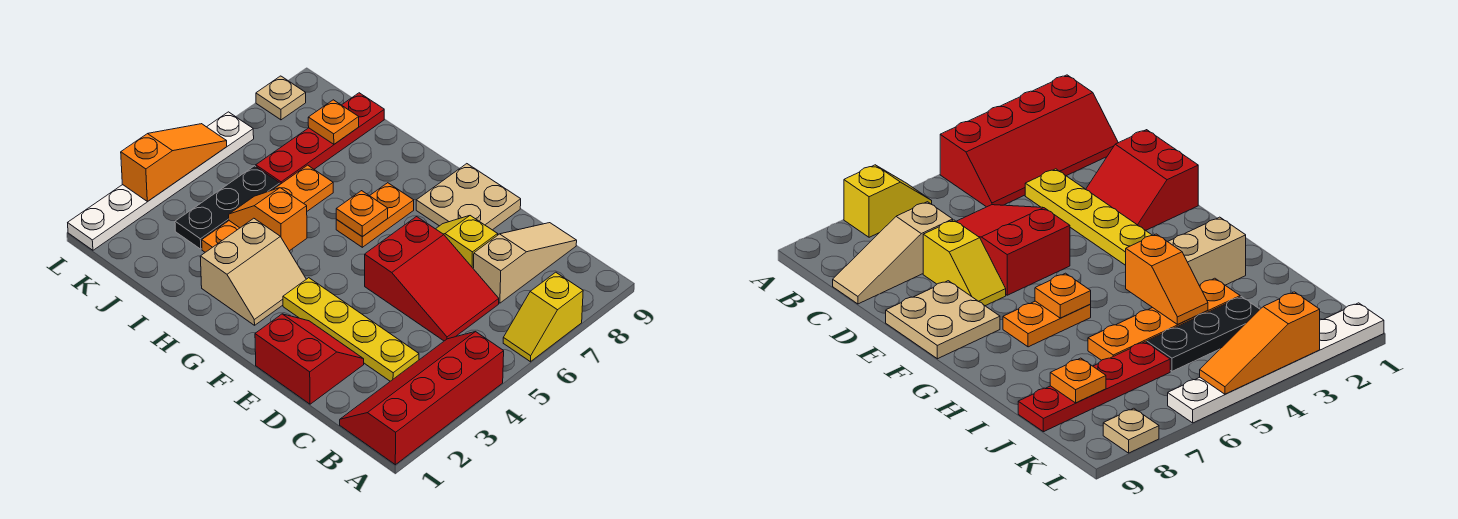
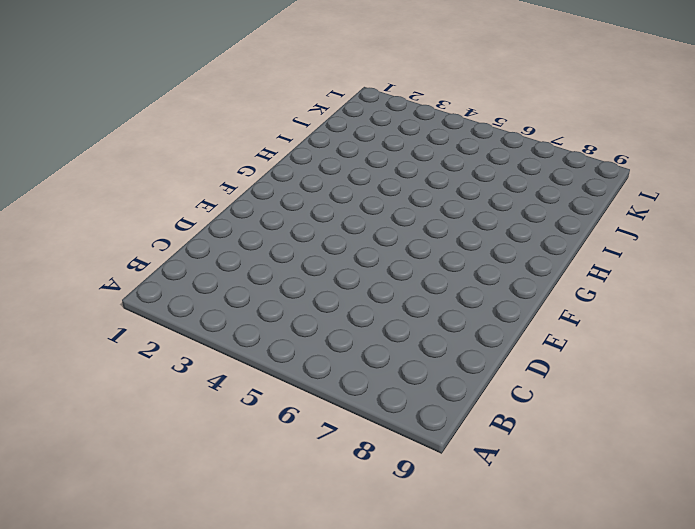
none -> red 2x4 slope [340,332,504,465]
none -> yellow 1x2 slope [503,272,583,362]
none -> yellow 1x4 plate [283,278,419,381]

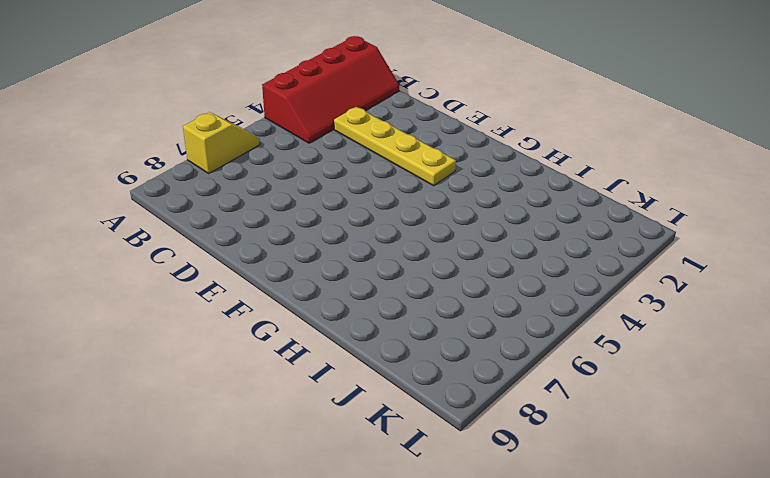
none -> red 2x3 slope [365,217,499,341]
none -> tan 1x3 slope [473,223,577,303]
none -> red 2x2 slope [255,314,364,404]

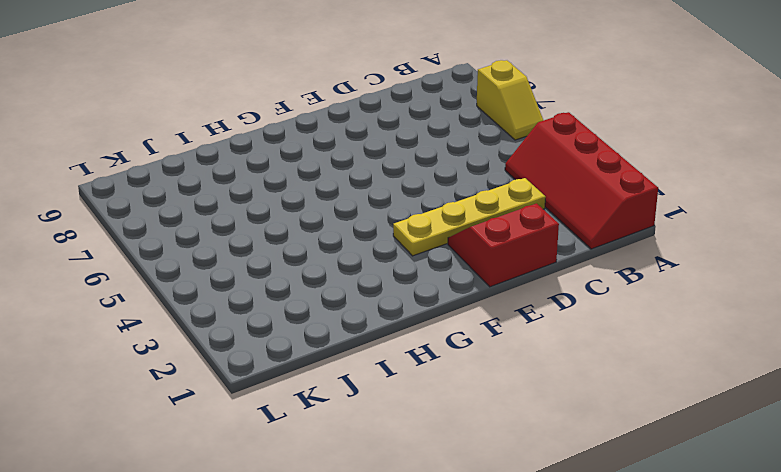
none -> red 2x3 slope [365,217,499,341]
none -> tan 1x3 slope [473,223,577,303]
none -> yellow 1x2 slope [436,216,498,268]

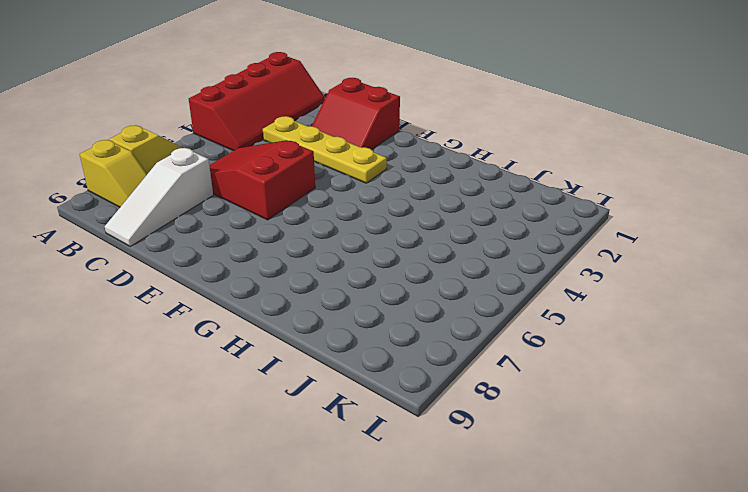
yellow 1x2 slope [80,140,147,207] -> yellow 1x2 slope moved to [436,216,498,268]
white 1x3 slope [105,148,213,247] -> tan 1x3 slope [473,223,577,303]
none -> tan 2x2 plate [416,164,521,230]
none -> tan 2x2 slope [200,218,306,325]
none -> orange 1x2 plate [336,183,414,247]

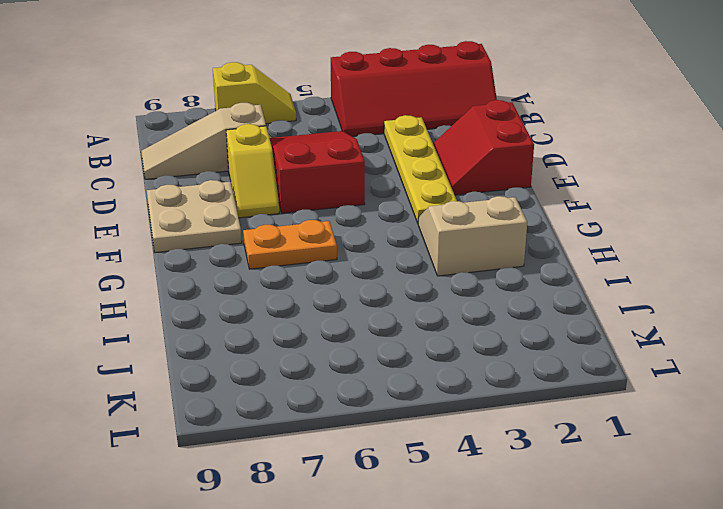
none -> orange 1x4 plate [202,165,333,252]
none -> black 1x3 plate [175,166,280,249]
none -> red 1x4 plate [256,93,384,184]

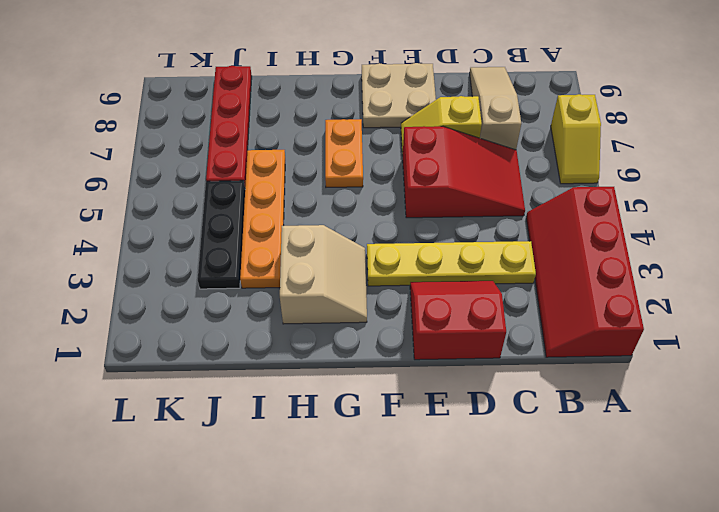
none -> white 1x6 plate [68,112,254,250]
none -> tan 1x1 plate [256,76,306,120]
none -> orange 1x1 plate [336,191,388,237]

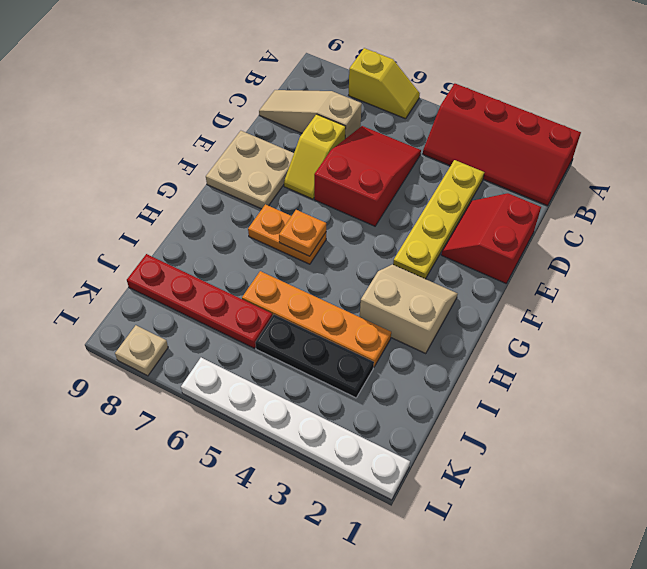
none -> orange 1x2 slope [229,188,307,251]
none -> orange 1x1 plate [308,100,359,144]
none -> orange 1x3 slope [121,124,227,202]

